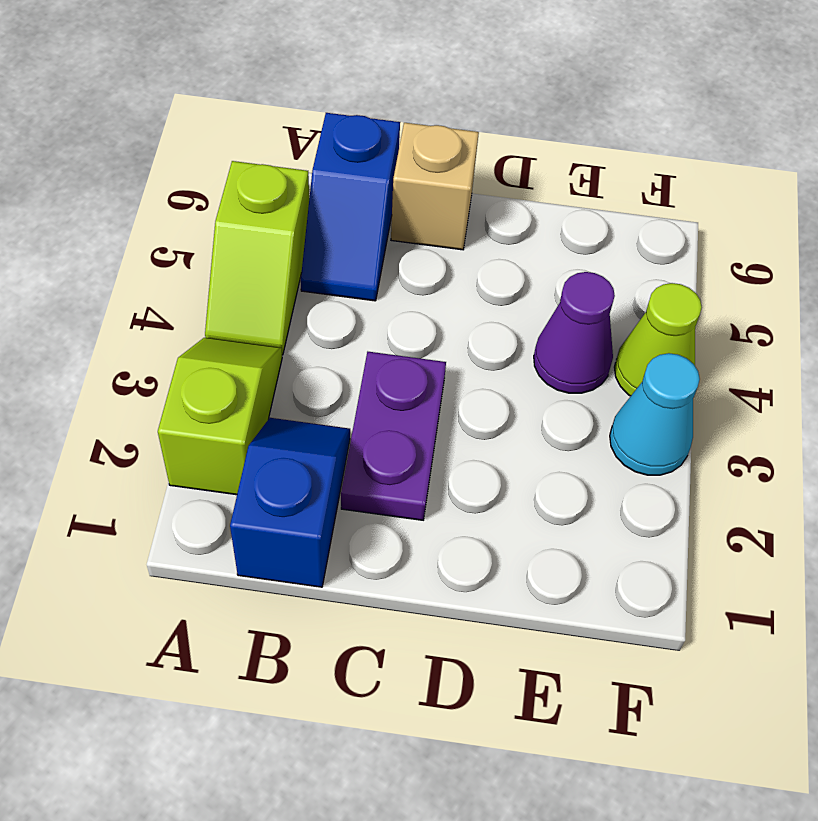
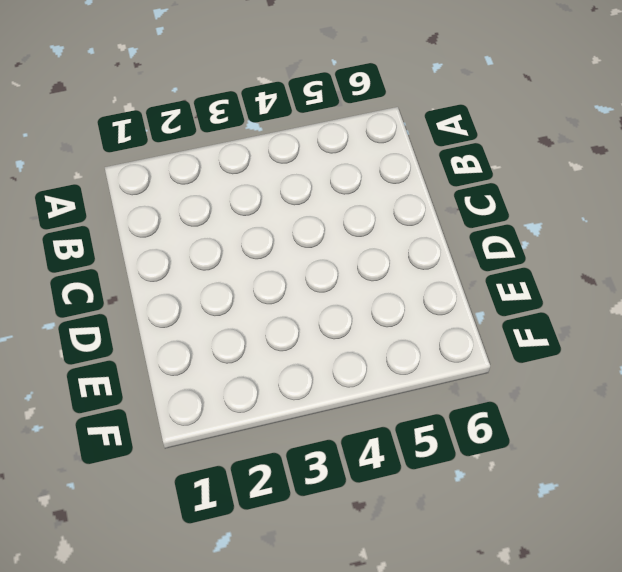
none -> lime 1x2 slope [158,338,282,495]
none -> lime 1x2 slope [205,161,309,355]

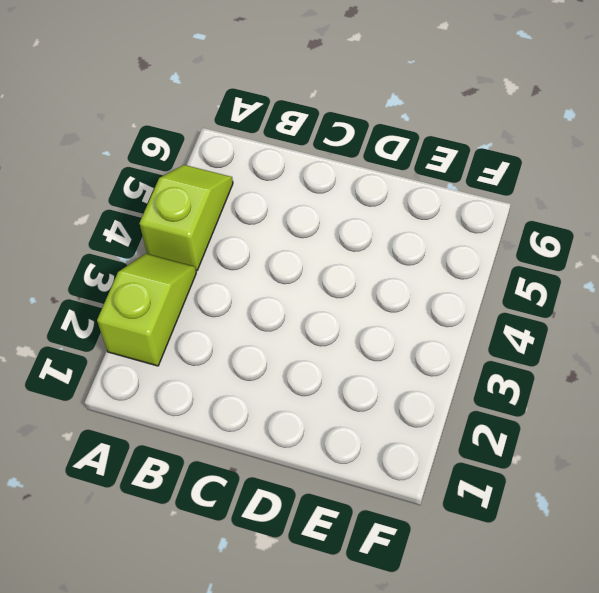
lime 1x2 slope [139,165,233,270] -> lime 1x2 slope turned to [205,161,309,355]
none -> blue 1x2 slope [230,418,350,587]
none -> blue 1x2 slope [301,113,400,301]

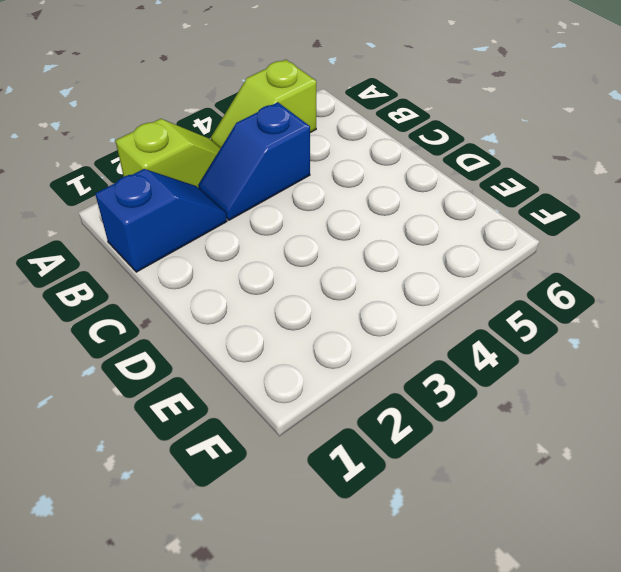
blue 1x2 slope [198,102,310,220] -> blue 1x2 slope moved to [301,113,400,301]
none -> purple 1x2 plate [341,352,446,520]
none -> tan 1x1 brick [391,123,479,250]

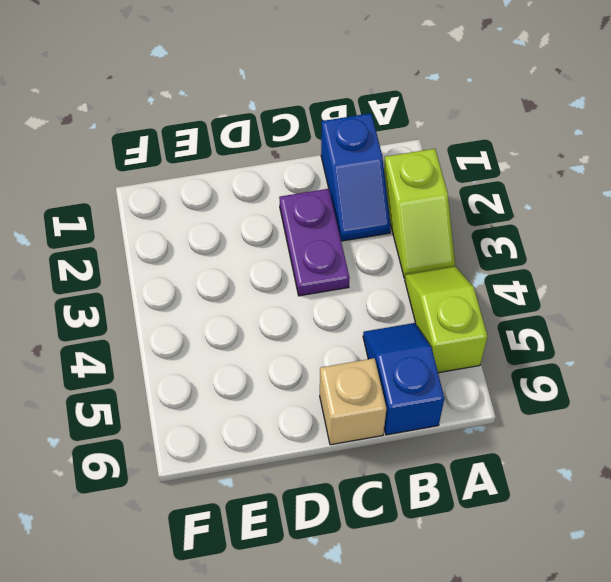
none -> purple 1x1 cone [534,272,615,393]
none -> cyan 1x1 cone [610,353,700,475]

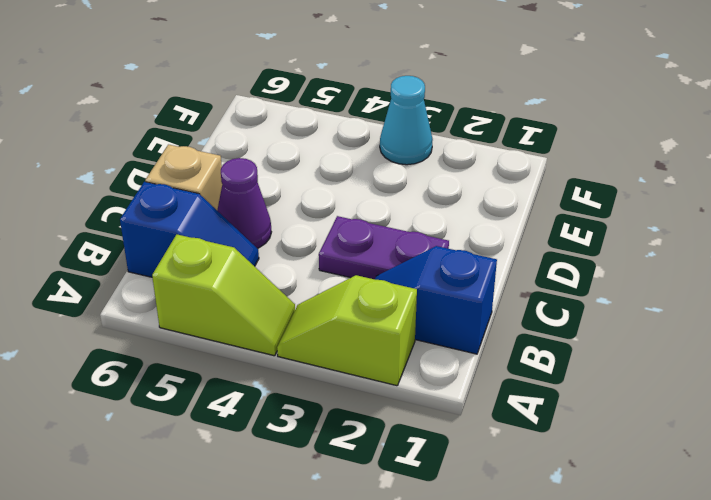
purple 1x1 cone [217,158,271,248] -> purple 1x1 cone moved to [534,272,615,393]
none -> lime 1x1 cone [614,283,702,396]

